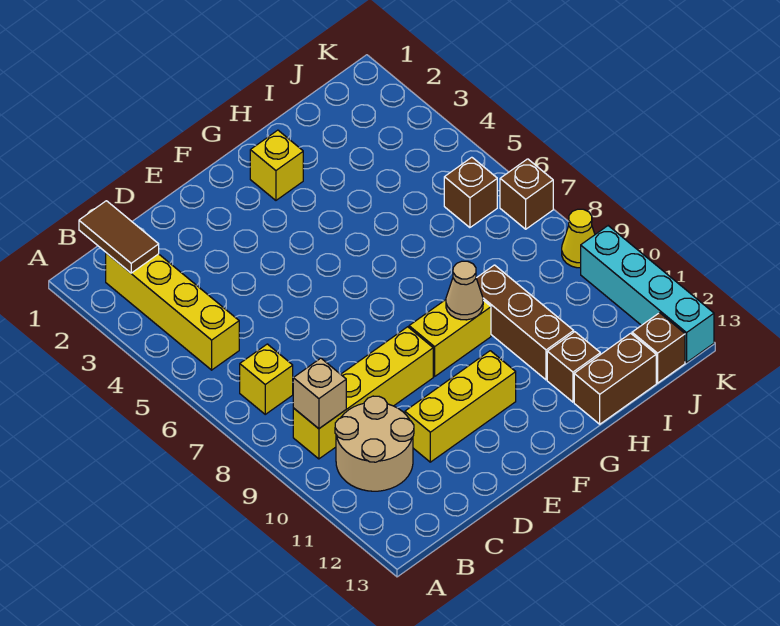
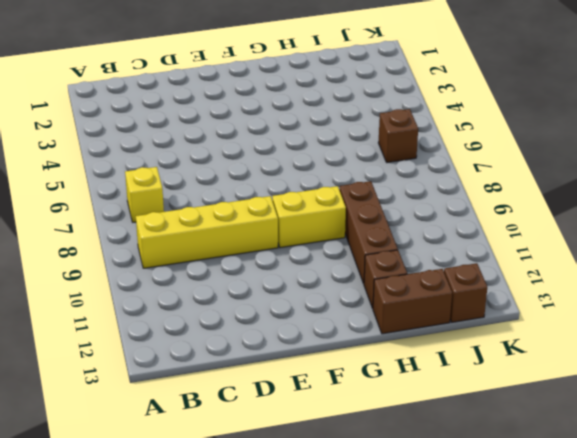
none -> yellow 1x4 brick [106,253,239,370]
none -> tan 2x2 round brick [335,396,414,491]
none -> yellow 1x3 brick [405,351,516,462]

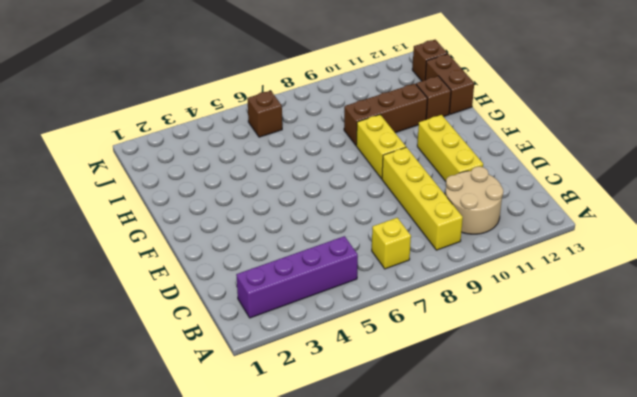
purple 1x4 brick [236,236,358,318] -> yellow 1x4 brick [106,253,239,370]
none -> yellow 1x1 brick [250,130,303,200]
none -> brown 1x1 brick [500,159,553,229]
none -> yellow 1x1 cone [562,209,595,268]

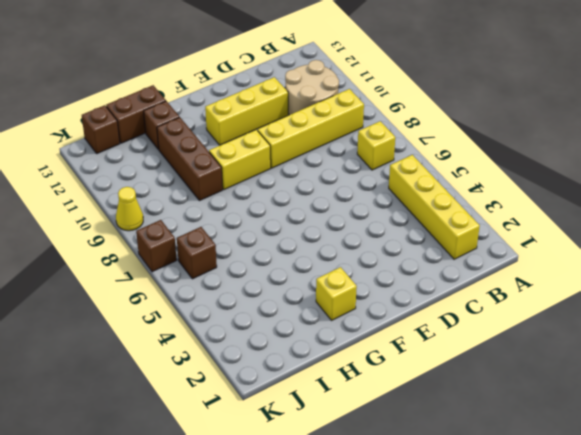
none -> cyan 1x4 brick [581,226,714,362]
none -> brown 1x2 tile [79,201,159,273]
none -> tan 1x1 brick [293,358,346,429]

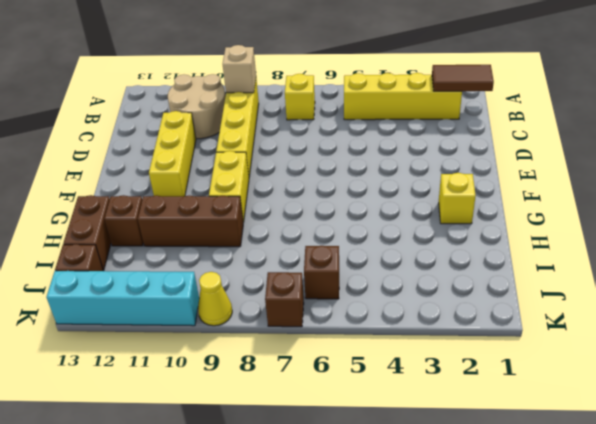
none -> tan 1x1 cone [446,261,483,320]

